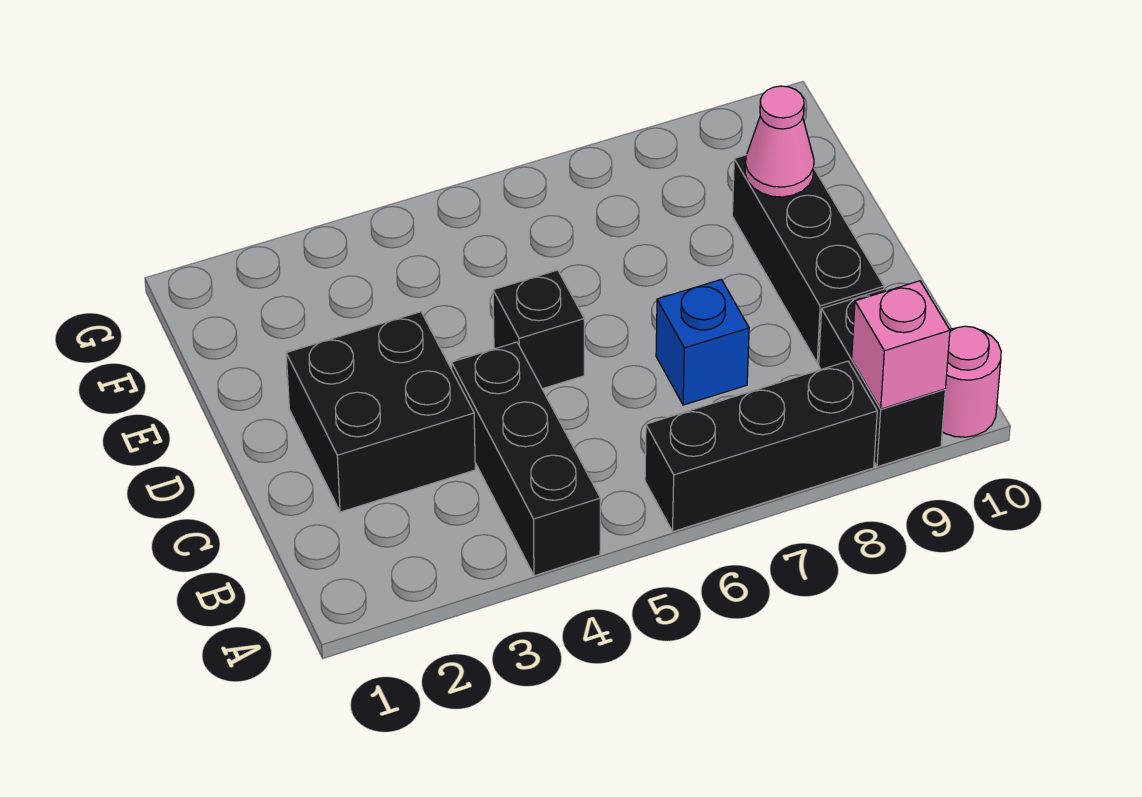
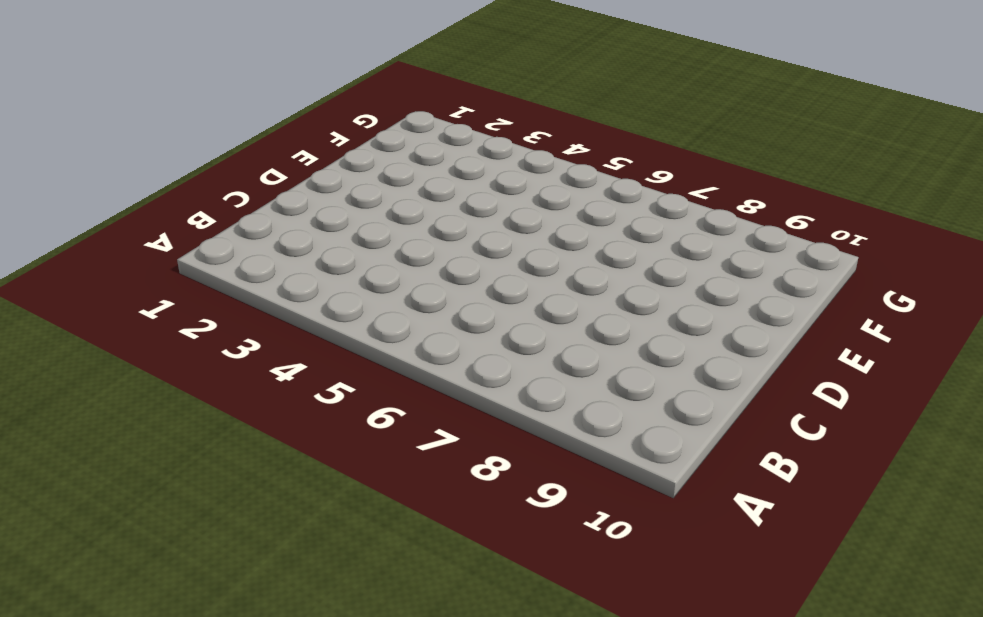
none -> black 1x3 brick [452,342,600,576]
none -> black 1x3 brick [645,361,877,532]

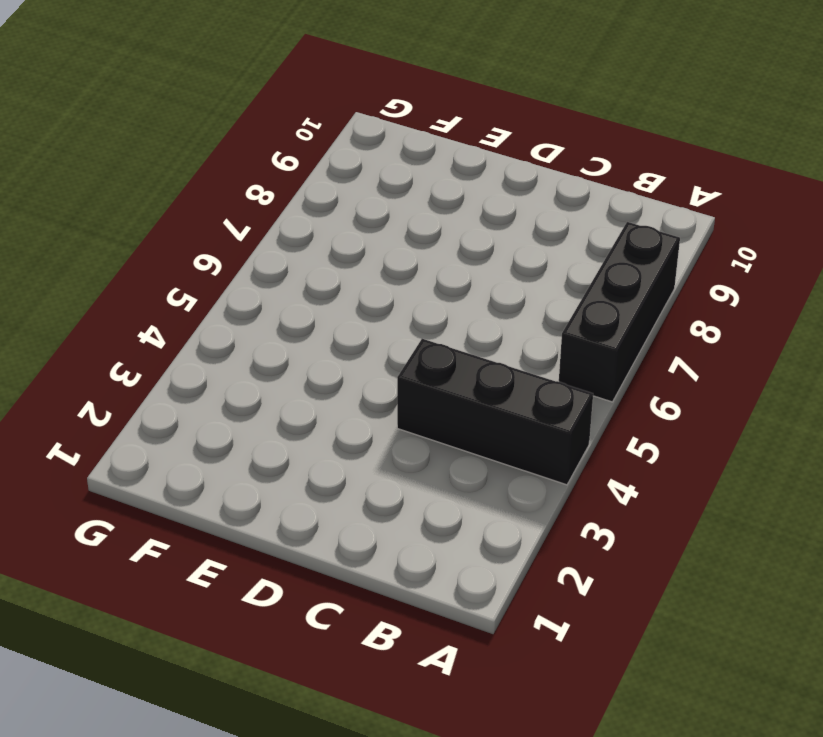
none -> black 1x2 brick [819,289,945,467]
none -> pink 1x1 round brick [942,326,1001,437]

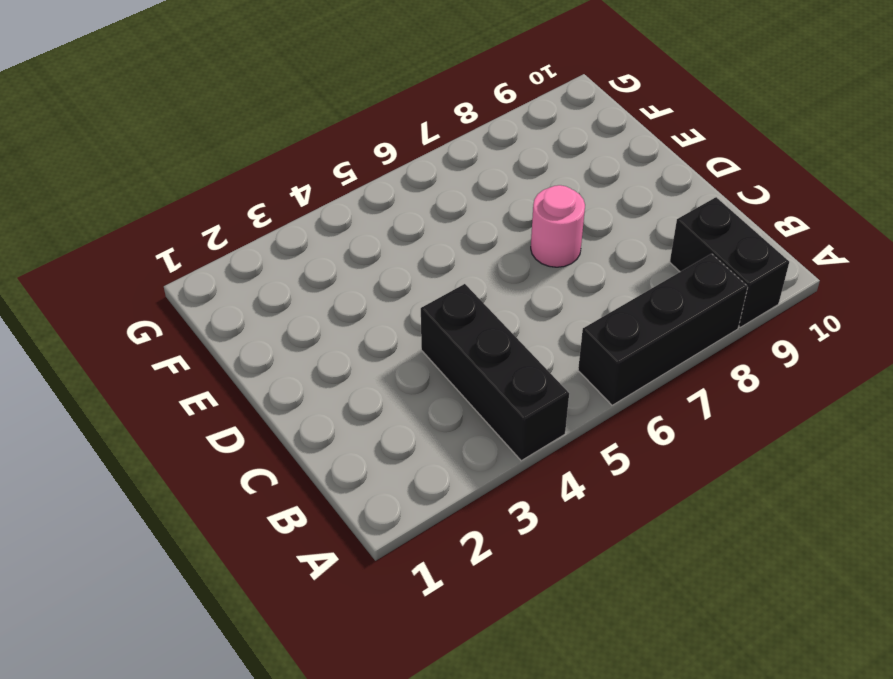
pink 1x1 round brick [531,185,585,267] -> pink 1x1 round brick moved to [942,326,1001,437]
none -> black 2x2 brick [286,312,475,512]
none -> blue 1x1 brick [656,280,749,405]

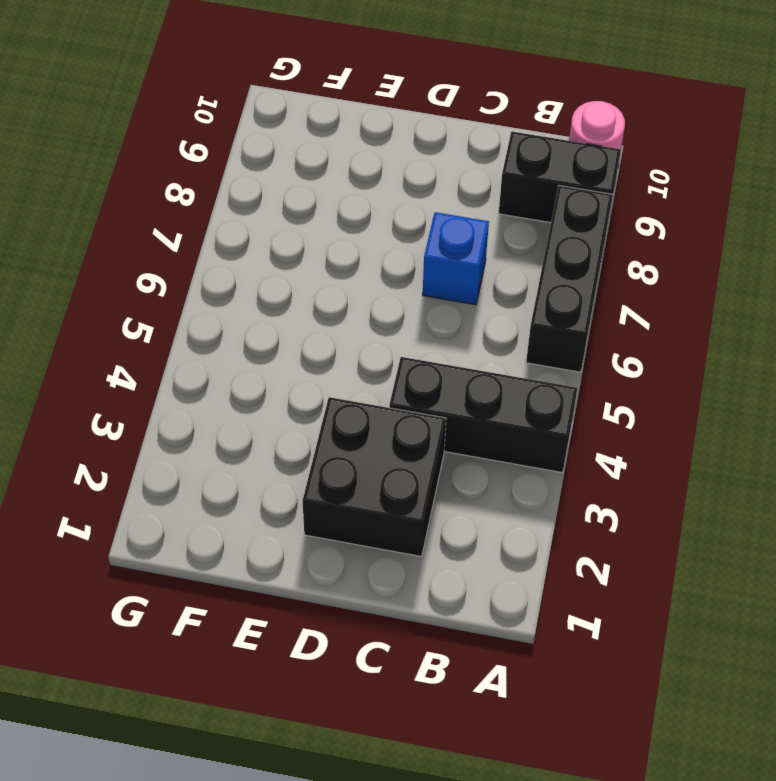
none -> black 1x3 brick [732,155,884,363]
none -> black 1x1 brick [493,270,584,389]

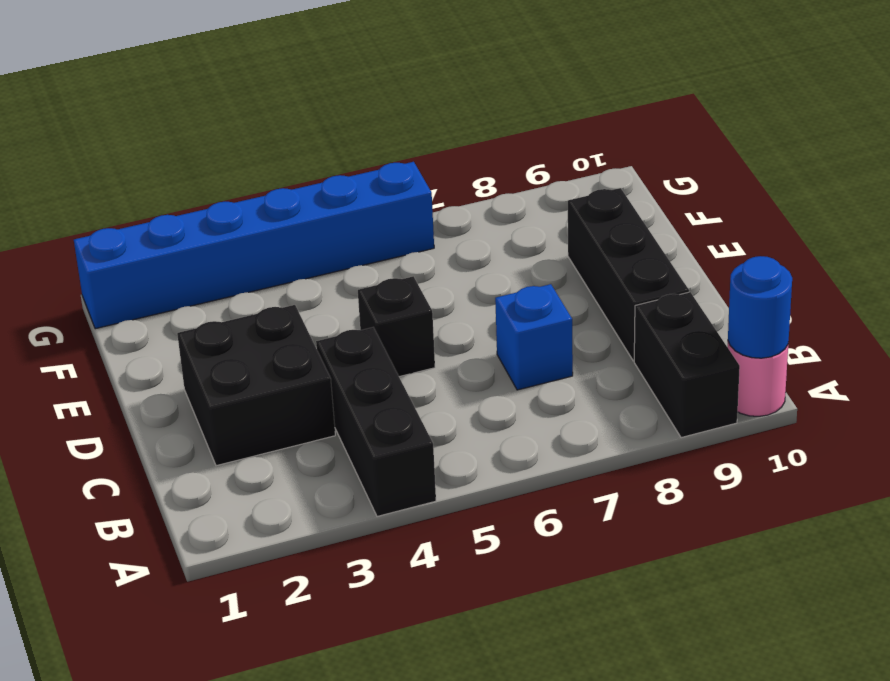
blue 1x1 round brick [728,256,792,358] -> none
blue 1x6 brick [74,162,434,329] -> none
none -> black 1x3 brick [645,361,877,532]
none -> pink 1x1 brick [852,281,950,409]

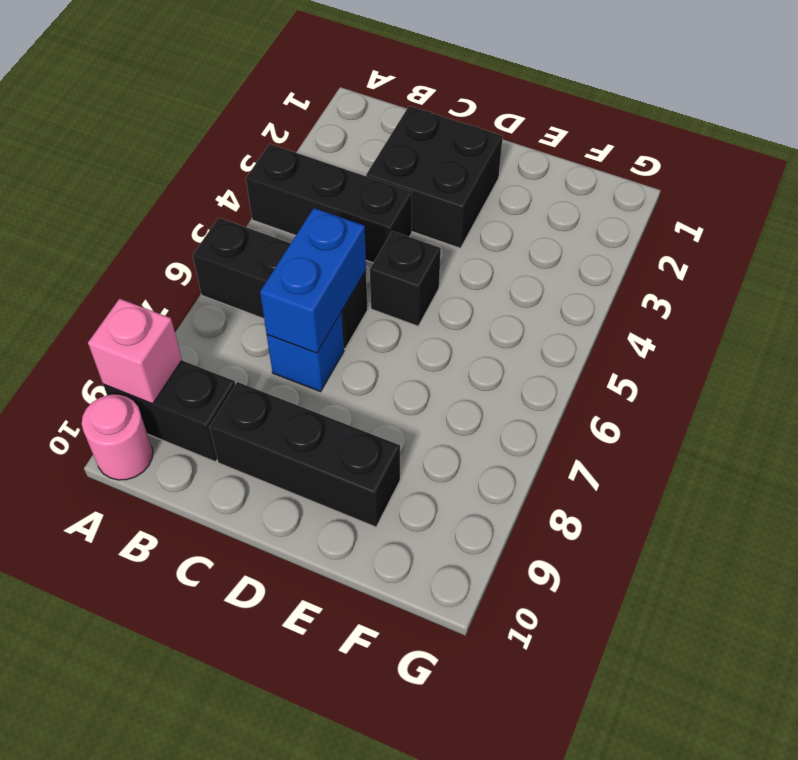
black 1x3 brick [193,218,368,349] -> black 1x3 brick turned to [645,361,877,532]
blue 1x2 brick [260,208,366,353] -> none
none -> pink 1x1 cone [745,86,814,197]

